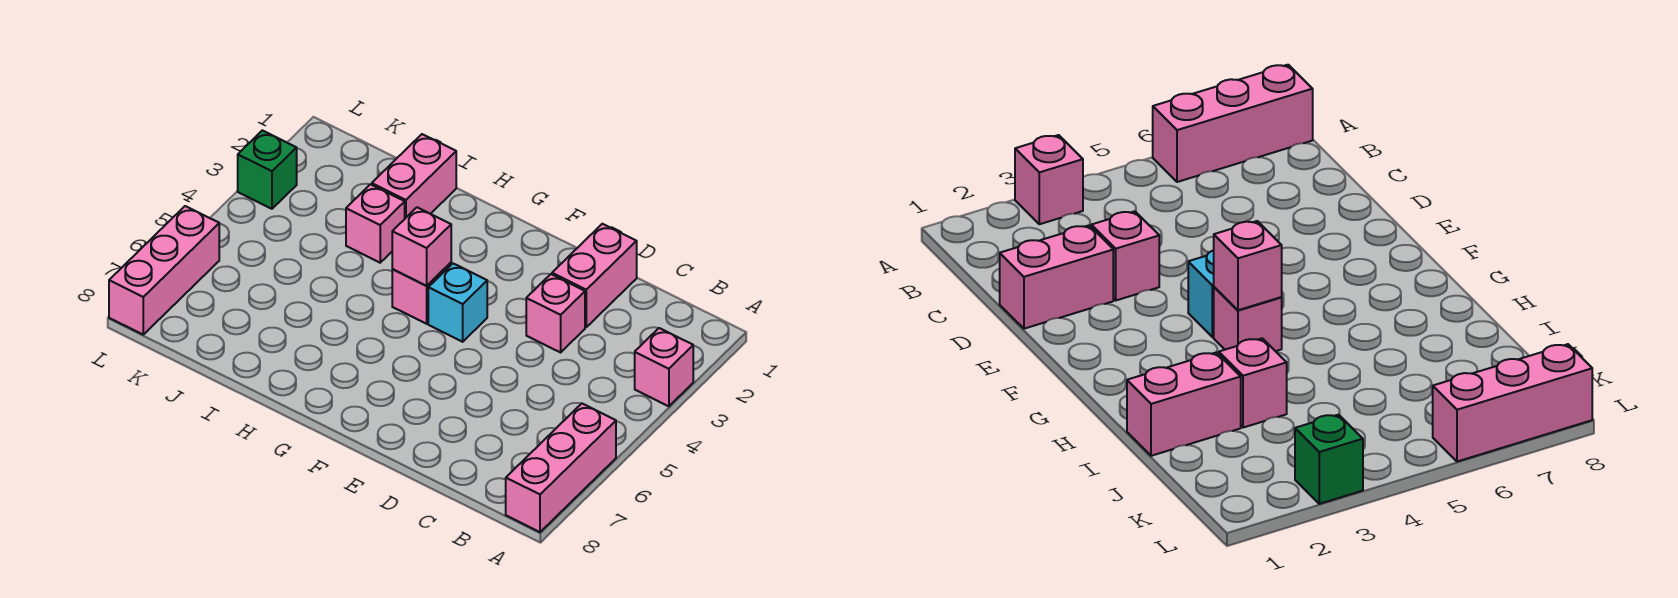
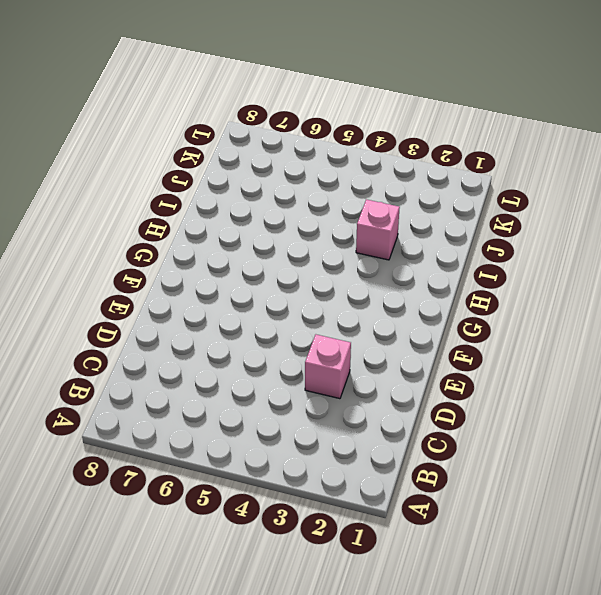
none -> pink 1x1 brick [635,328,693,406]
none -> pink 1x3 brick [506,404,616,532]

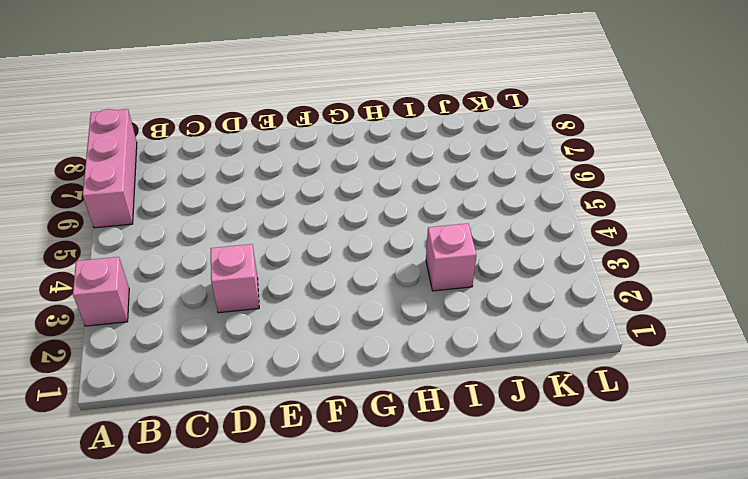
none -> pink 1x2 brick [552,224,637,327]
none -> cyan 1x1 brick [428,264,487,342]

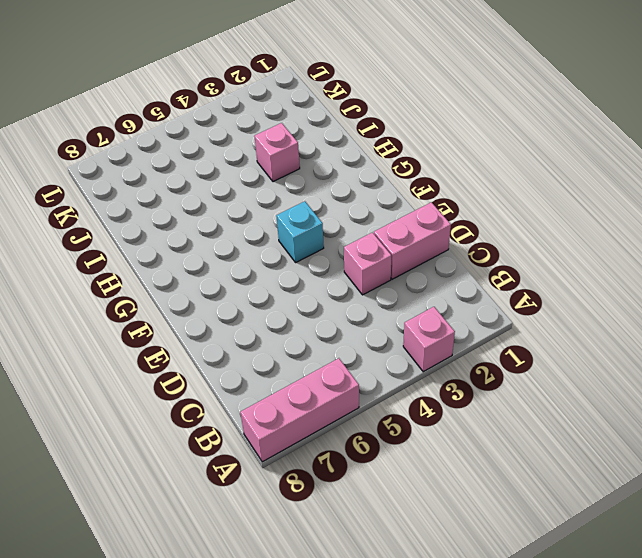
none -> pink 1x1 brick [392,263,451,324]
none -> pink 1x2 brick [372,134,456,218]

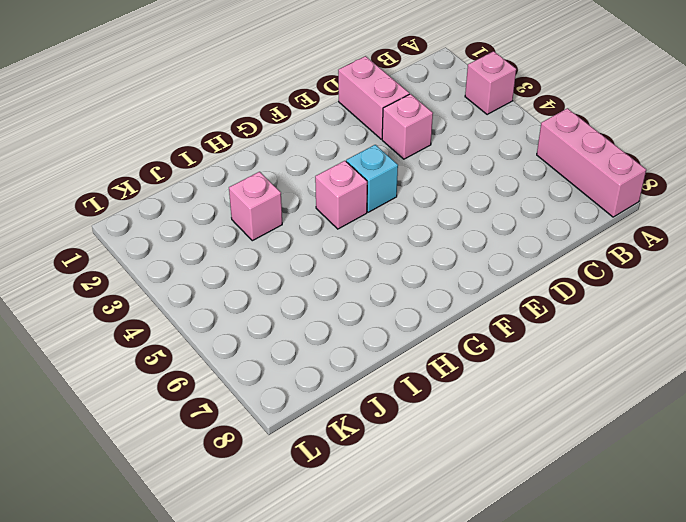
none -> pink 1x2 brick [372,134,456,218]
none -> green 1x1 brick [238,130,297,209]

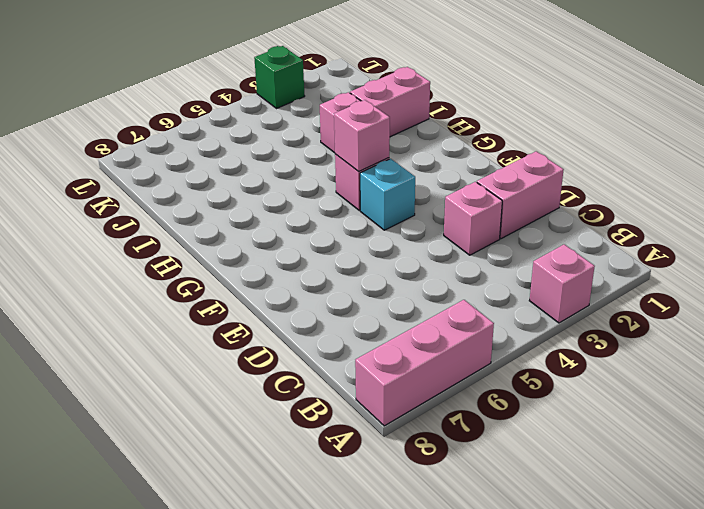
none -> pink 1x3 brick [109,206,219,334]

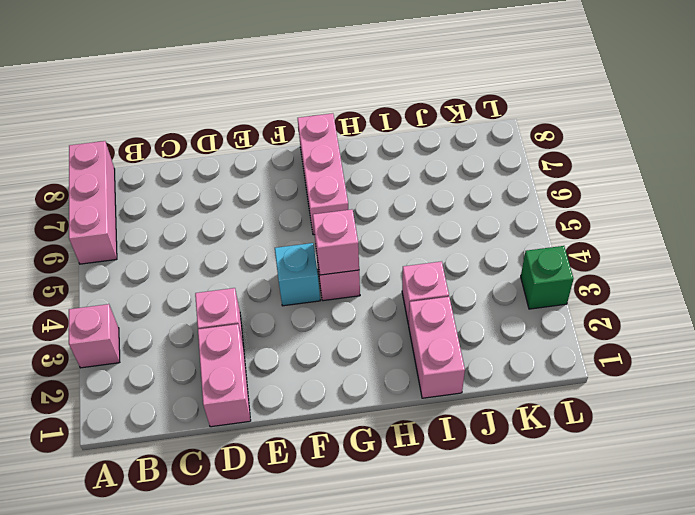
pink 1x3 brick [298,113,348,235] -> pink 1x3 brick moved to [109,206,219,334]

